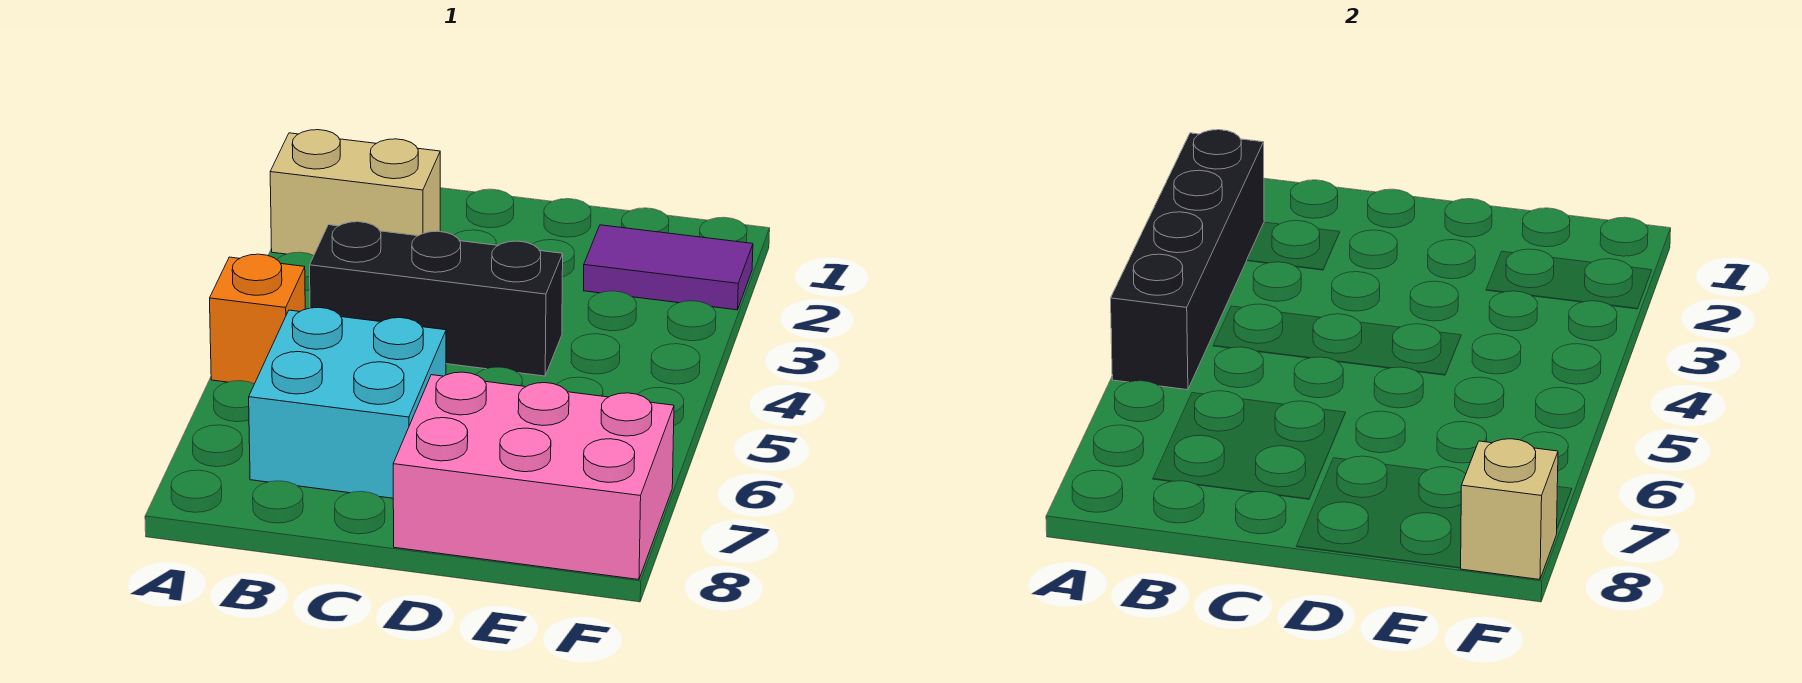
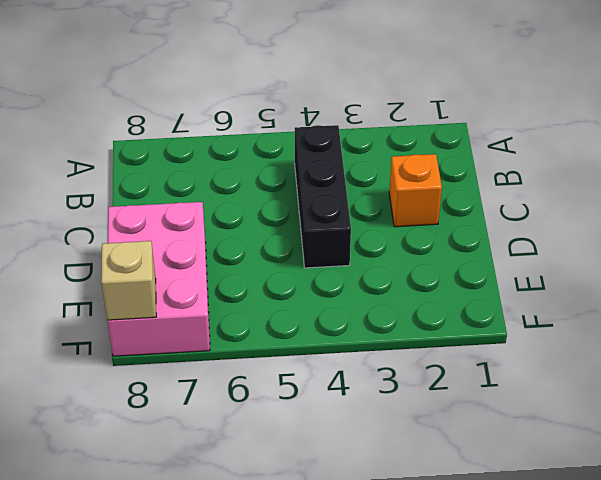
orange 1x1 brick [389,154,442,227] -> orange 1x1 brick moved to [210,254,305,384]
none -> tan 1x2 brick [270,130,440,255]
none -> cyan 2x2 brick [249,307,446,498]

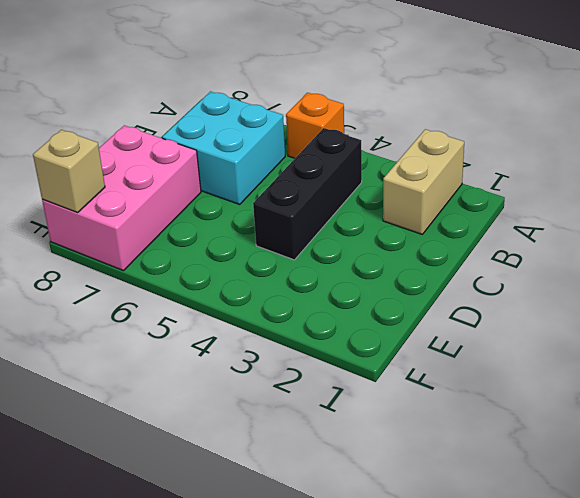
none -> purple 1x2 tile [584,225,753,310]
none -> black 1x4 brick [1111,130,1264,390]

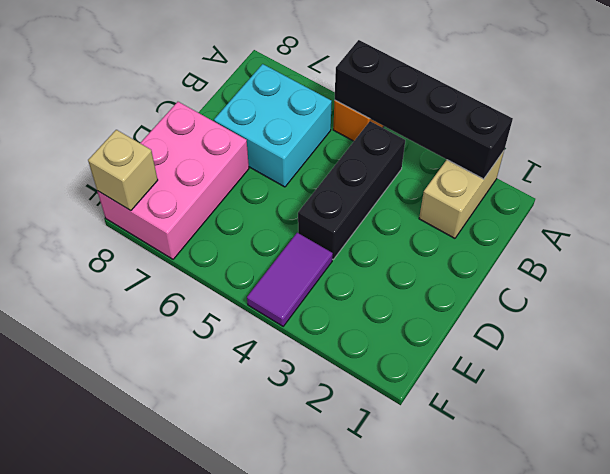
purple 1x2 tile [247,233,333,326] -> purple 1x2 tile moved to [584,225,753,310]

